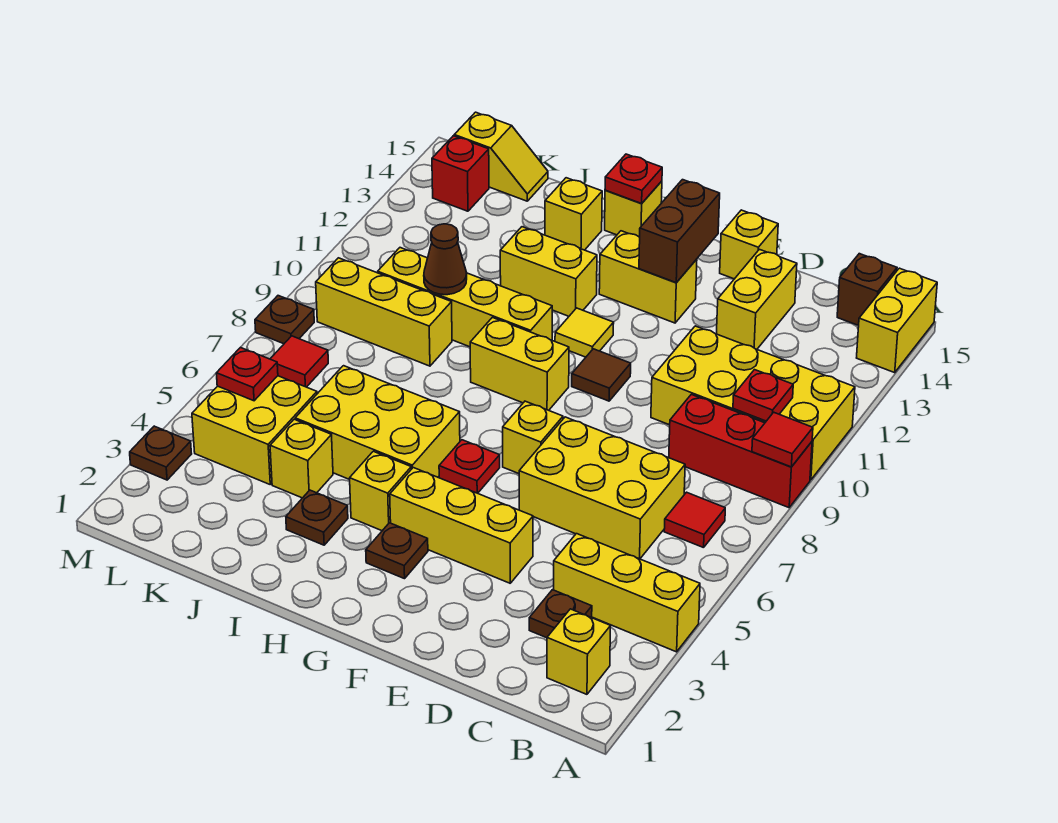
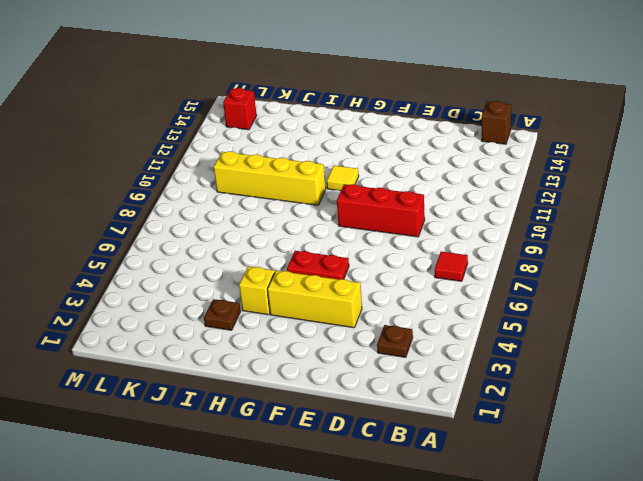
red 1x3 brick [337,184,425,237] -> red 1x3 brick moved to [669,394,812,508]
red 1x2 plate [287,251,349,280] -> red 1x1 plate [439,440,500,493]
none -> yellow 1x3 brick [554,534,700,652]
none -> yellow 2x4 brick [651,326,855,480]
none -> yellow 1x2 brick [857,268,937,373]
none -> yellow 1x1 brick [547,609,611,694]

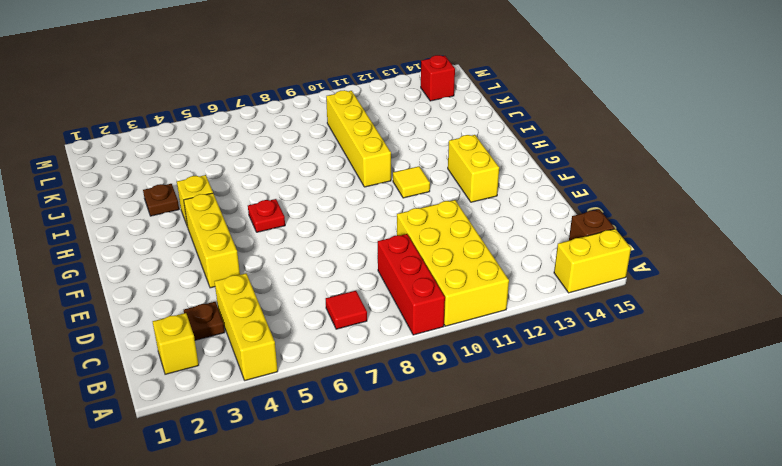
none -> yellow 2x3 brick [519,417,685,559]
none -> yellow 1x2 brick [716,249,797,349]
none -> yellow 1x1 brick [720,210,778,279]
none -> yellow 1x1 brick [503,401,563,474]

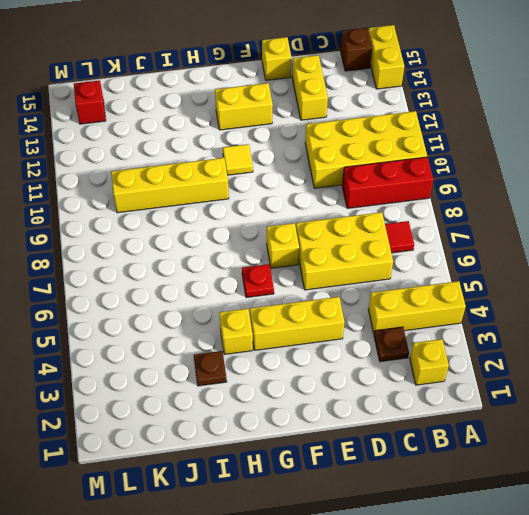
none -> brown 1x1 tile [572,349,631,401]
none -> brown 1x1 plate [366,523,428,579]
none -> yellow 1x2 brick [470,317,569,410]
none -> yellow 2x3 brick [295,366,460,480]

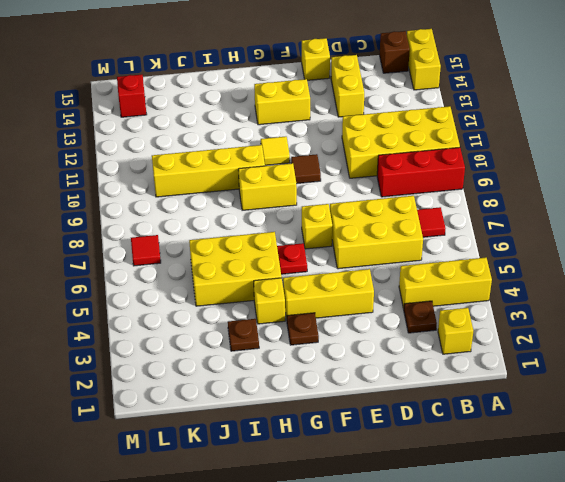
none -> yellow 1x2 brick [500,227,597,316]
none -> yellow 1x1 brick [605,181,662,237]
none -> yellow 1x1 brick [545,178,602,250]
none -> yellow 1x1 brick [270,419,333,498]

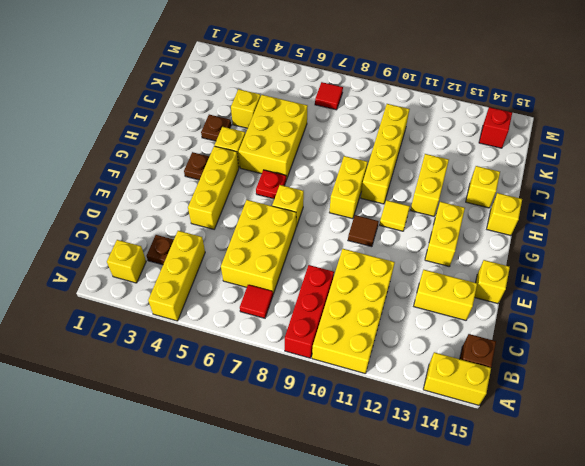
none -> yellow 1x3 brick [316,258,452,366]
none -> yellow 2x2 brick [192,376,317,484]
none -> yellow 1x2 slope [454,112,548,201]
none -> brown 1x1 plate [130,426,192,480]

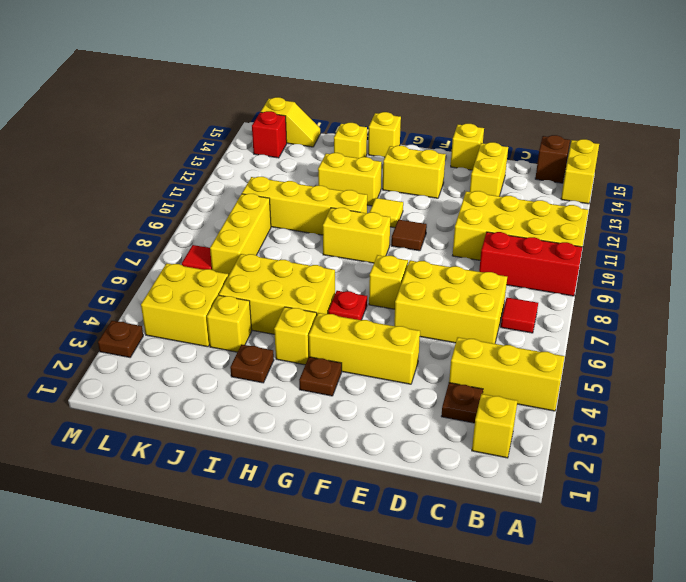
yellow 1x3 brick [210,194,271,276] -> yellow 1x3 brick turned to [316,258,452,366]
none -> brown 1x1 plate [255,296,314,344]
none -> red 1x1 tile [752,412,813,467]
none -> red 1x1 plate [733,370,793,421]
none -> brown 1x2 brick [639,180,720,283]

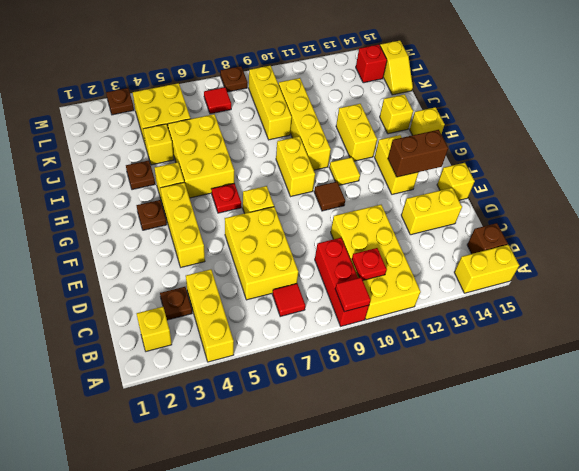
none -> red 1x1 plate [605,154,662,203]
none -> brown 1x1 cone [424,224,467,295]
none -> red 1x1 plate [216,347,278,401]

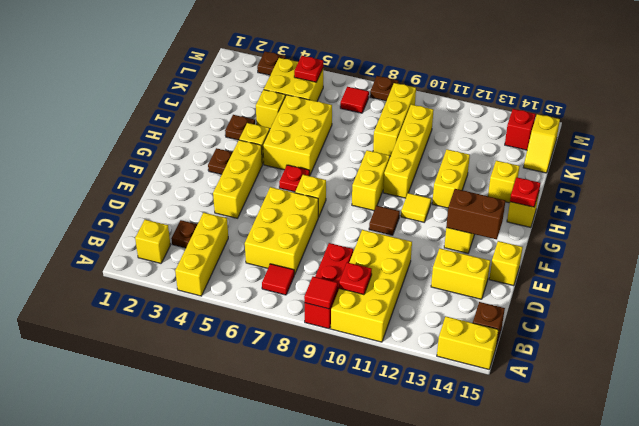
none -> brown 1x1 cone [424,224,467,295]

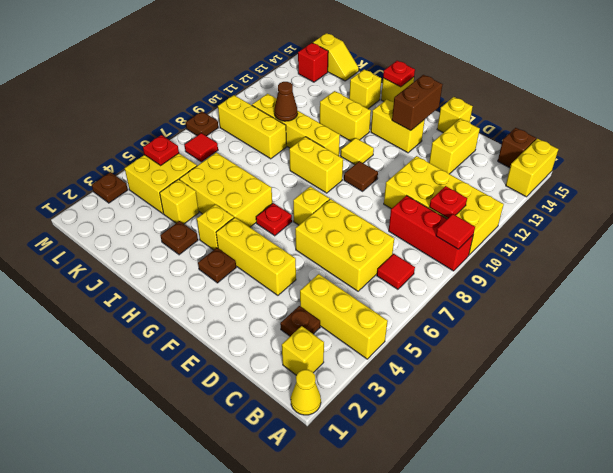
yellow 1x1 cone [291,370,321,415] -> none

